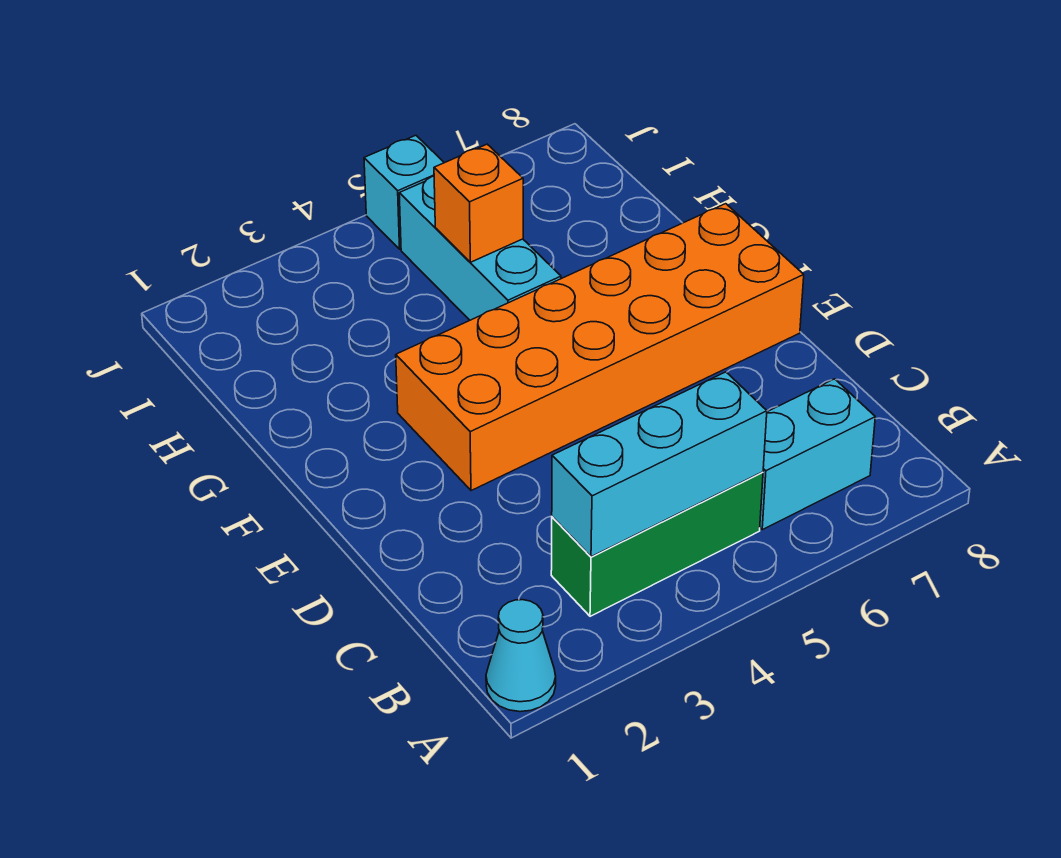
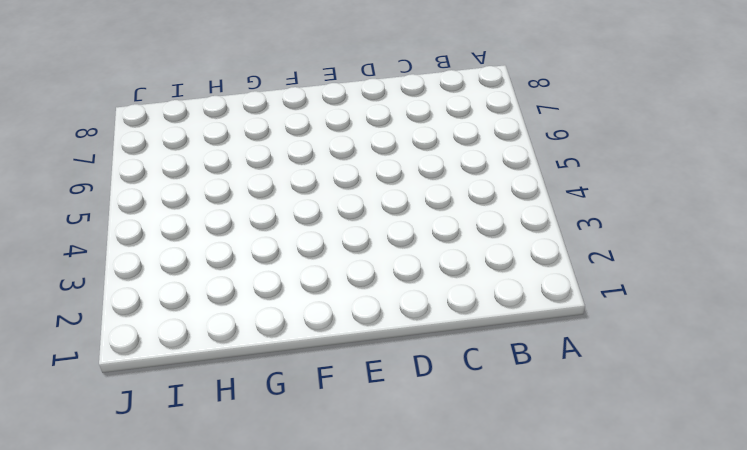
none -> cyan 1x1 cone [486,600,556,712]
none -> green 1x3 brick [551,472,763,616]

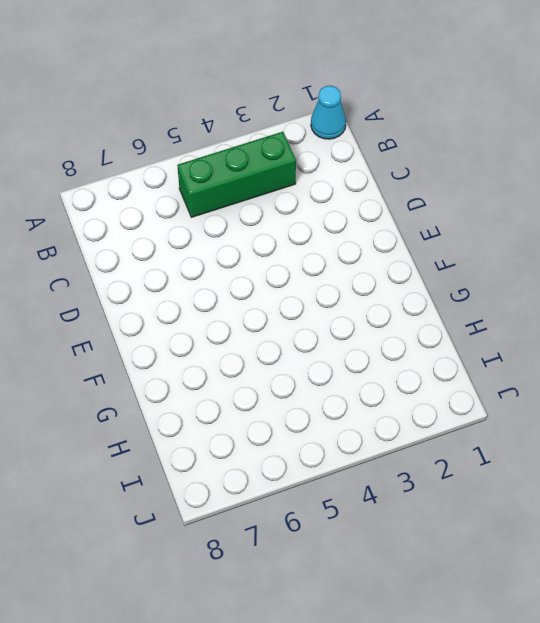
none -> cyan 1x2 brick [760,379,875,530]
none -> orange 2x6 brick [396,204,804,491]

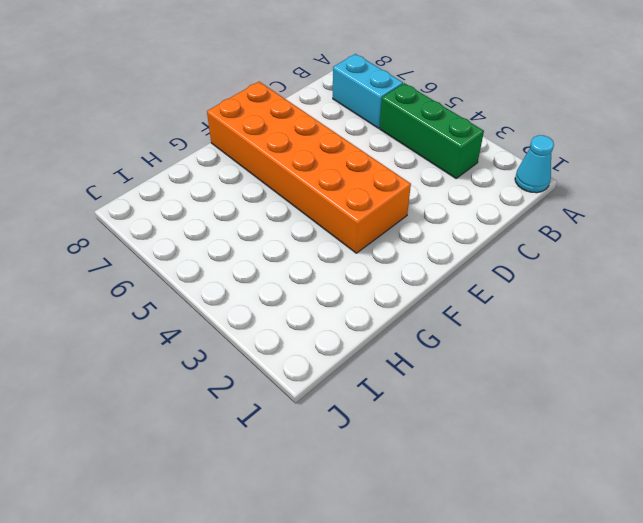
none -> cyan 1x3 brick [399,176,561,320]
none -> cyan 1x1 brick [364,135,444,249]

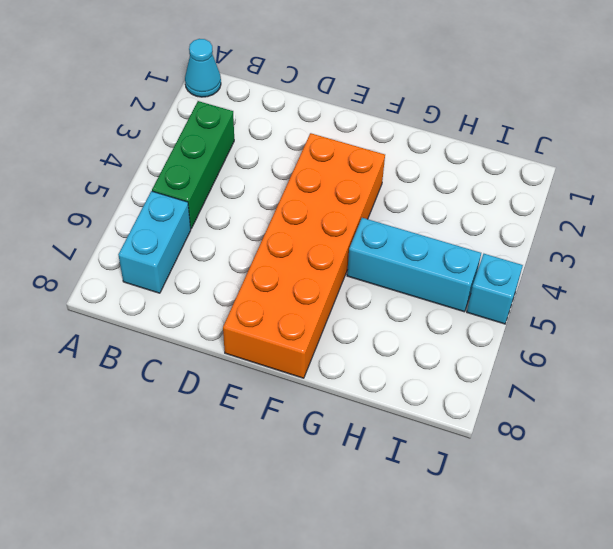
none -> cyan 1x3 brick [552,372,767,557]
none -> orange 1x1 brick [434,144,523,262]

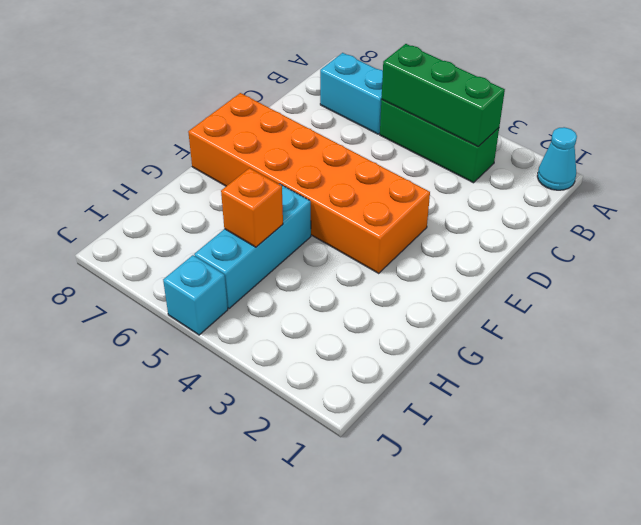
green 1x3 brick [382,44,505,147] -> cyan 1x3 brick [552,372,767,557]

